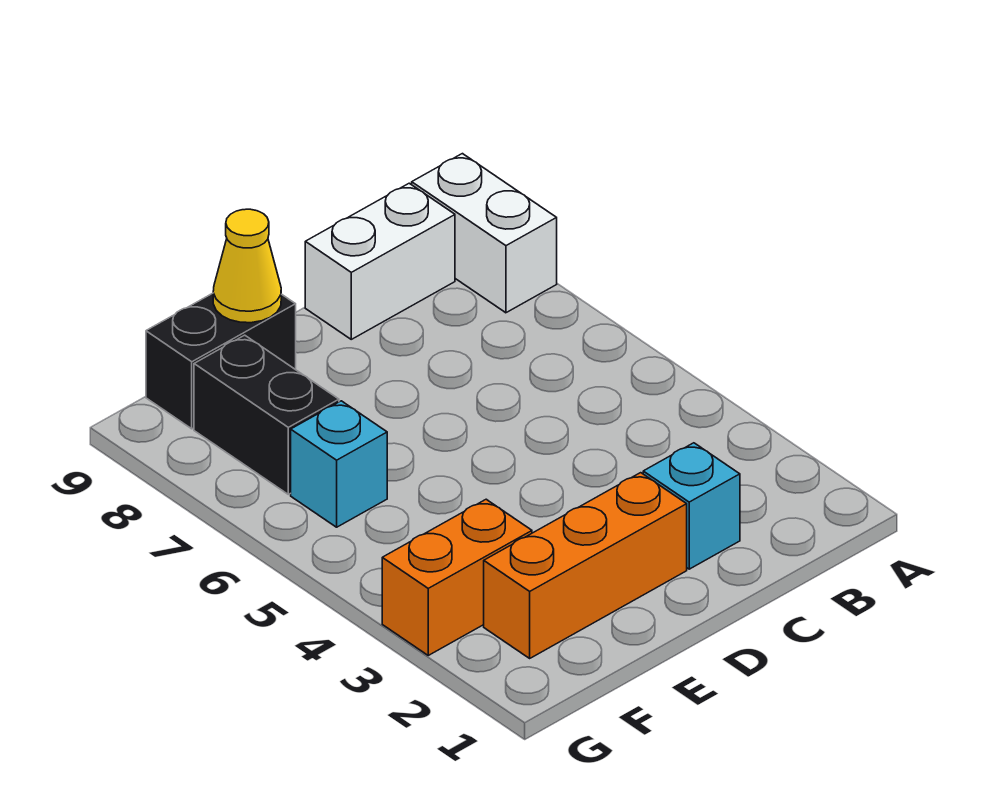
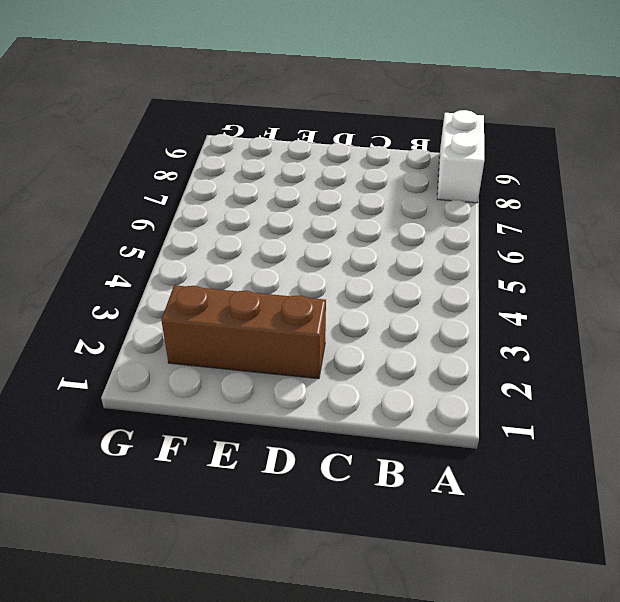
brown 1x3 brick [161,285,326,379] -> orange 1x3 brick [484,473,687,658]
none -> white 1x2 brick [305,183,455,339]
none -> cyan 1x1 brick [643,443,740,569]

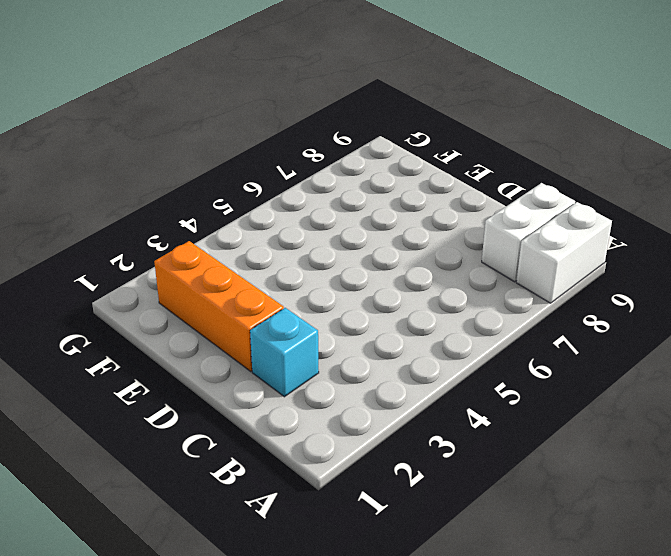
white 1x2 brick [482,183,575,282] -> white 1x2 brick turned to [305,183,455,339]
none -> black 1x2 brick [146,293,296,429]
none -> orange 1x2 brick [382,499,532,655]

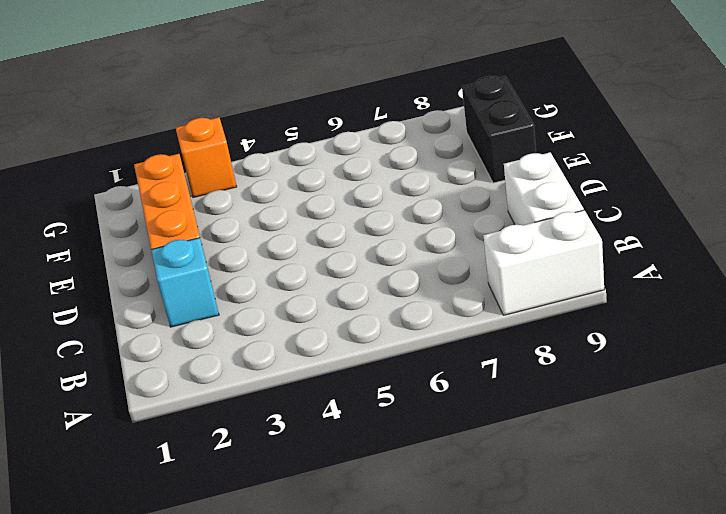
orange 1x1 brick [176,117,237,198] -> orange 1x2 brick [382,499,532,655]
none -> cyan 1x1 brick [291,401,387,527]
none -> black 1x2 brick [194,335,339,494]

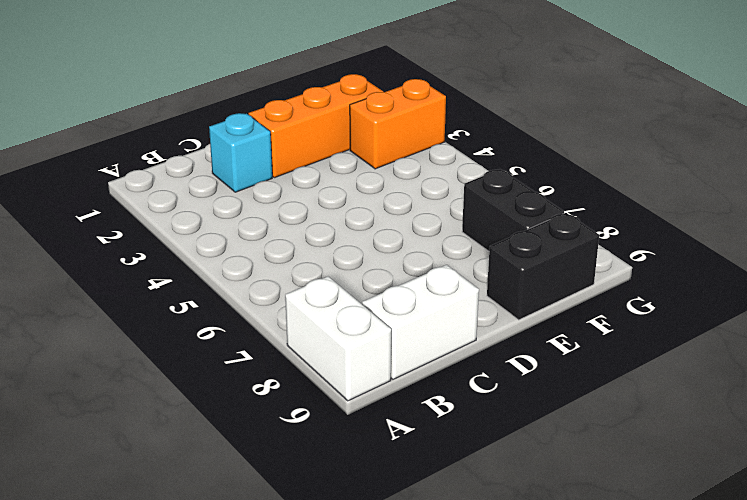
none -> cyan 1x1 brick [291,401,387,527]
none -> yellow 1x1 cone [213,209,281,323]

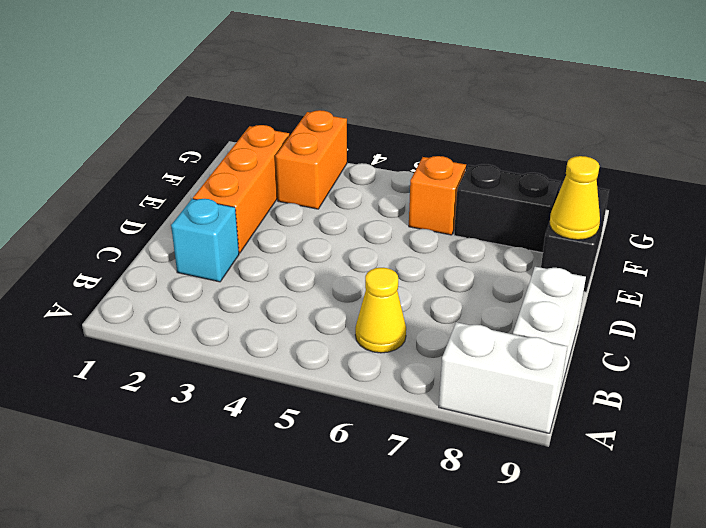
yellow 1x1 cone [355,268,406,353] -> none
orange 1x1 brick [409,156,466,235] -> cyan 1x1 brick [291,401,387,527]

